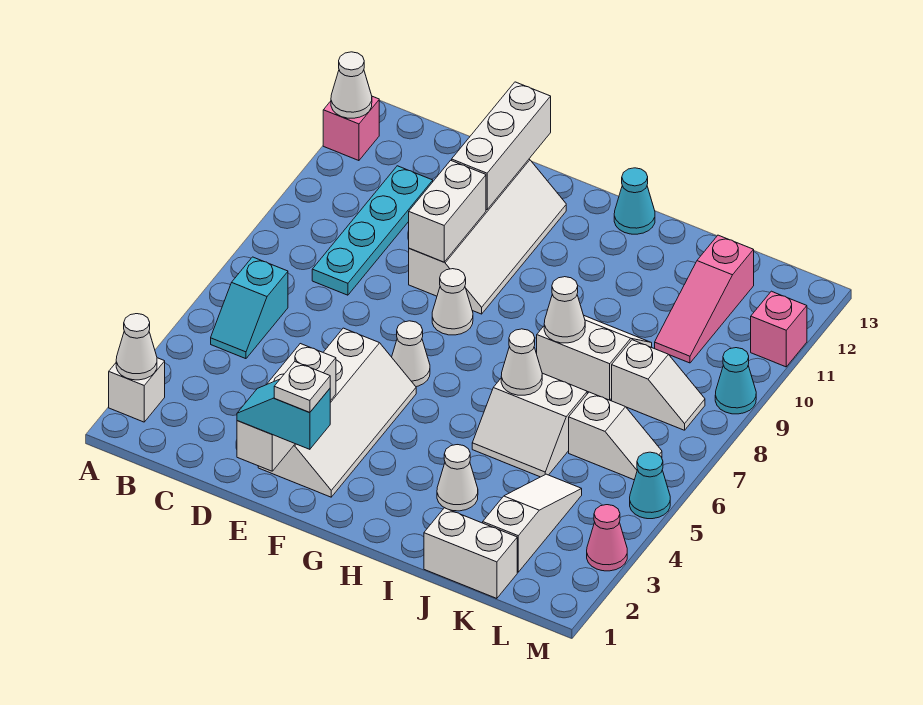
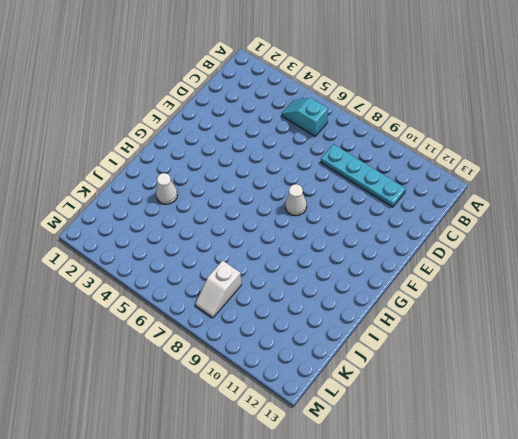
none -> white 1x1 brick [109,358,165,422]
none -> pink 1x1 brick [323,96,379,161]
none -> white 2x4 slope [258,328,416,497]
none -> white 2x4 slope [409,159,566,314]

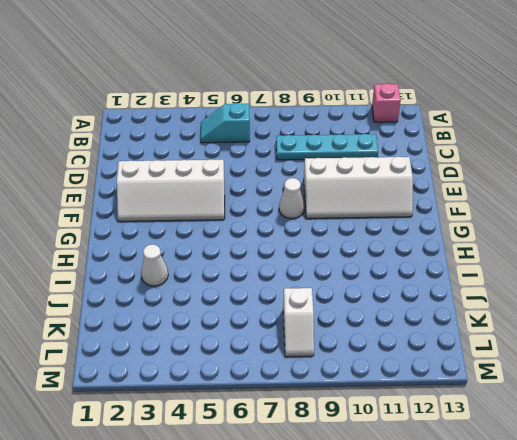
none -> white 1x1 brick [109,358,165,422]
none -> white 1x1 cone [392,321,430,387]
none -> cyan 1x1 cone [614,168,655,234]
none -> white 2x2 slope [472,373,587,477]

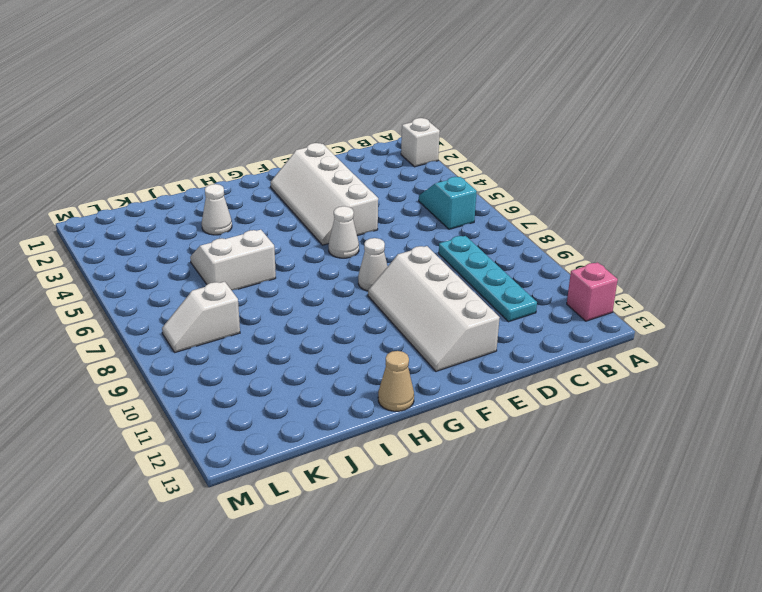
tan 1x1 cone [378,351,414,411] -> cyan 1x1 cone [614,168,655,234]
none -> white 2x2 slope [537,316,652,400]
none -> white 1x2 brick [424,508,517,598]
none -> white 1x3 slope [483,474,582,572]
none -> white 1x2 slope [569,392,662,480]

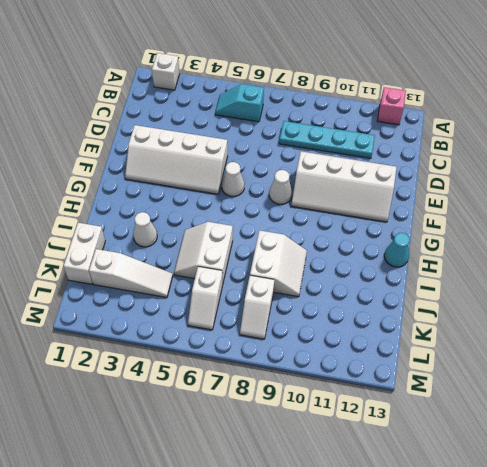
none -> pink 1x3 slope [655,235,754,363]
none -> pink 1x1 cone [587,505,627,571]
none -> cyan 1x1 cone [630,452,670,519]
none -> cyan 1x1 cone [715,348,756,414]

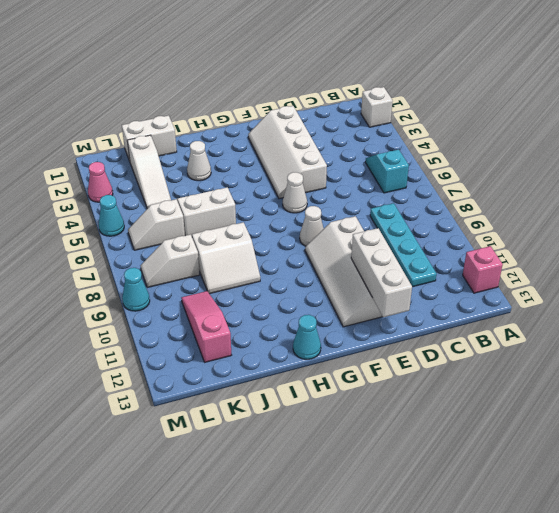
none -> pink 1x1 brick [751,291,807,367]
none -> white 1x1 cone [116,314,157,380]
none -> white 1x1 cone [331,52,372,118]
none -> white 1x3 brick [237,344,336,471]

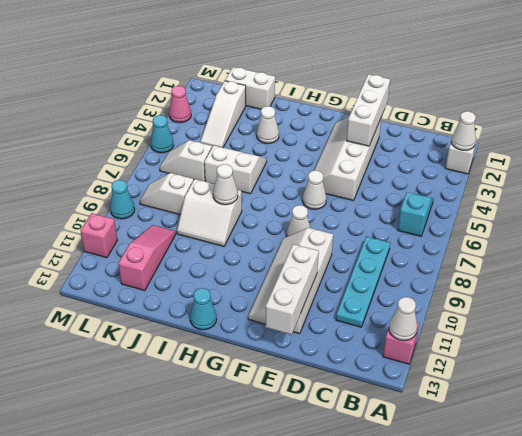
none -> white 1x2 brick [409,160,486,262]
none -> white 1x1 cone [501,329,542,395]
none -> cyan 1x2 slope [237,379,330,449]
none -> white 1x1 plate [274,362,330,413]

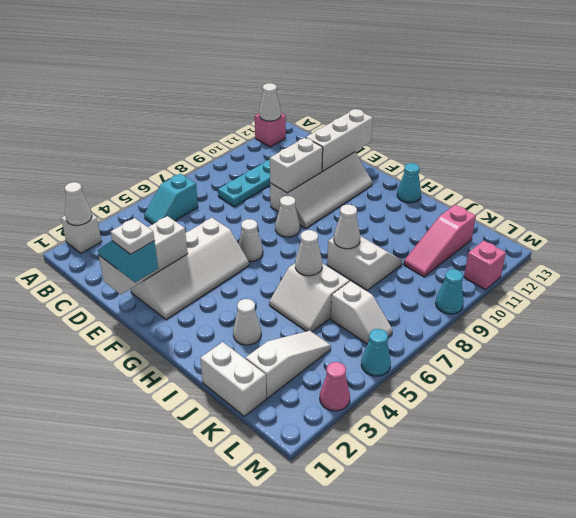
none -> white 1x2 slope [612,340,705,430]

